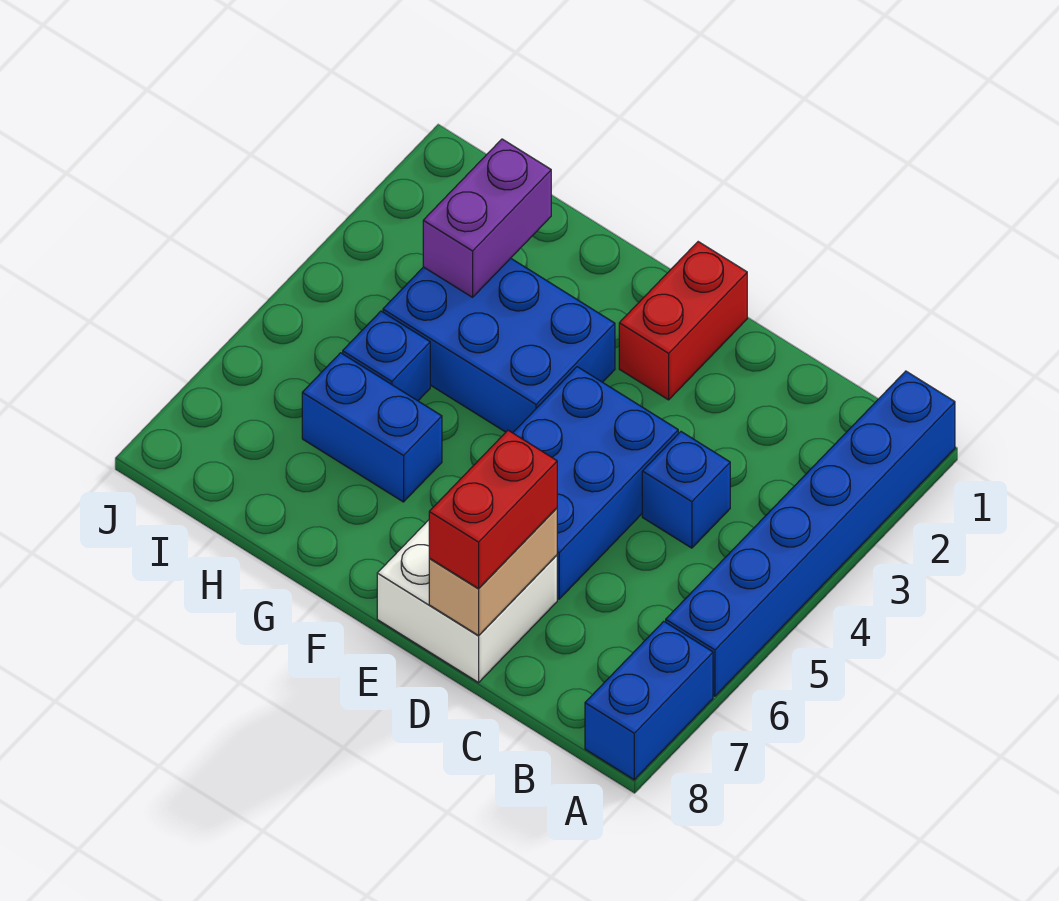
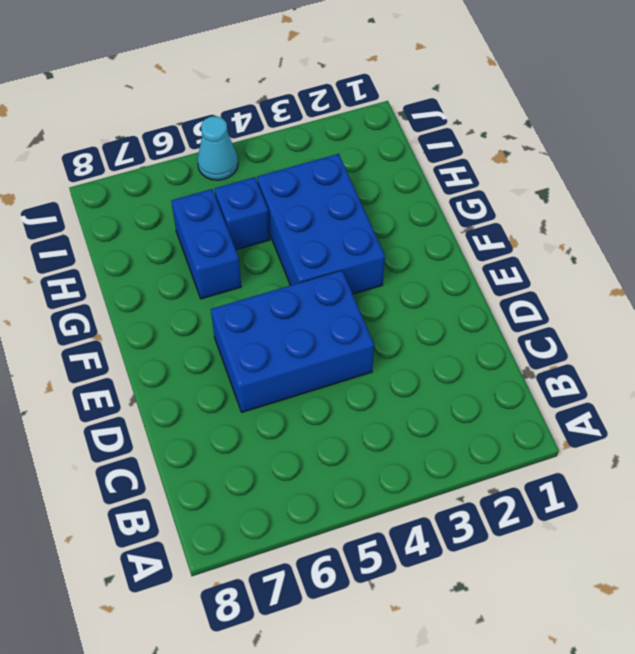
cyan 1x1 cone [197,116,238,180] -> none
none -> blue 1x6 brick [666,371,955,696]
none -> blue 1x2 brick [585,621,713,780]
none -> blue 1x1 brick [642,432,730,548]

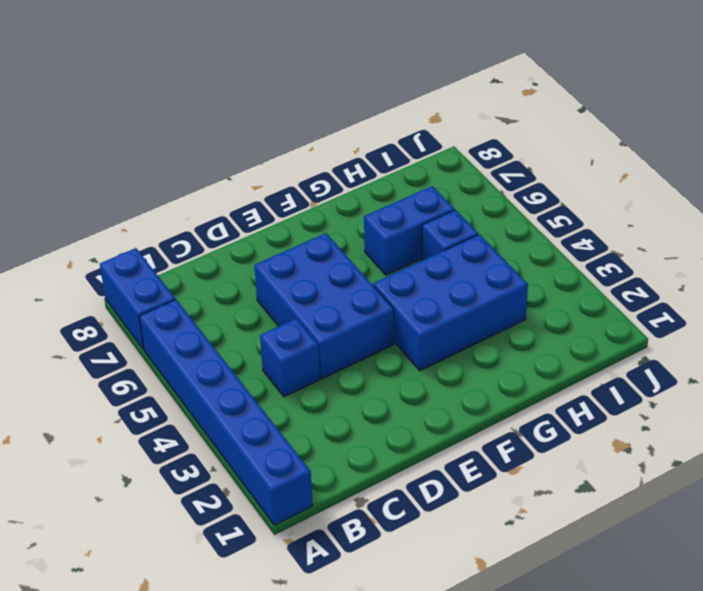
none -> white 2x2 brick [377,520,557,683]
none -> red 1x2 brick [619,242,747,400]
none -> tan 1x2 brick [429,508,557,636]

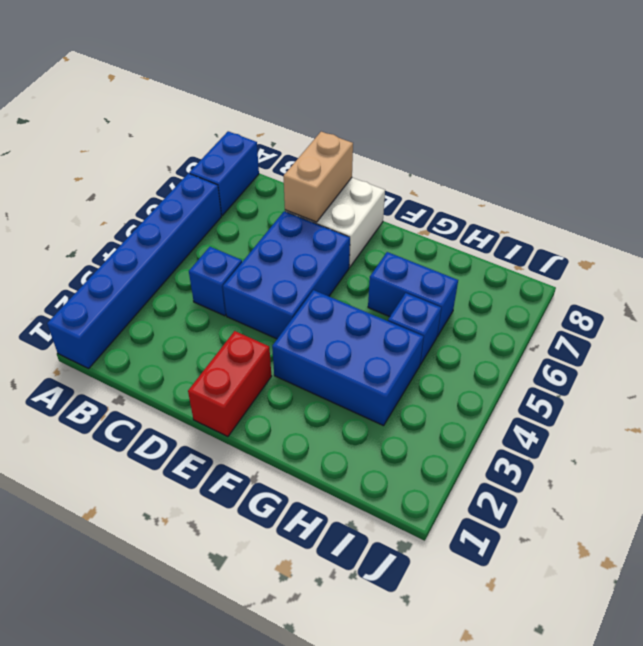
none -> purple 1x2 brick [423,139,551,297]
none -> red 1x2 brick [429,430,557,589]

